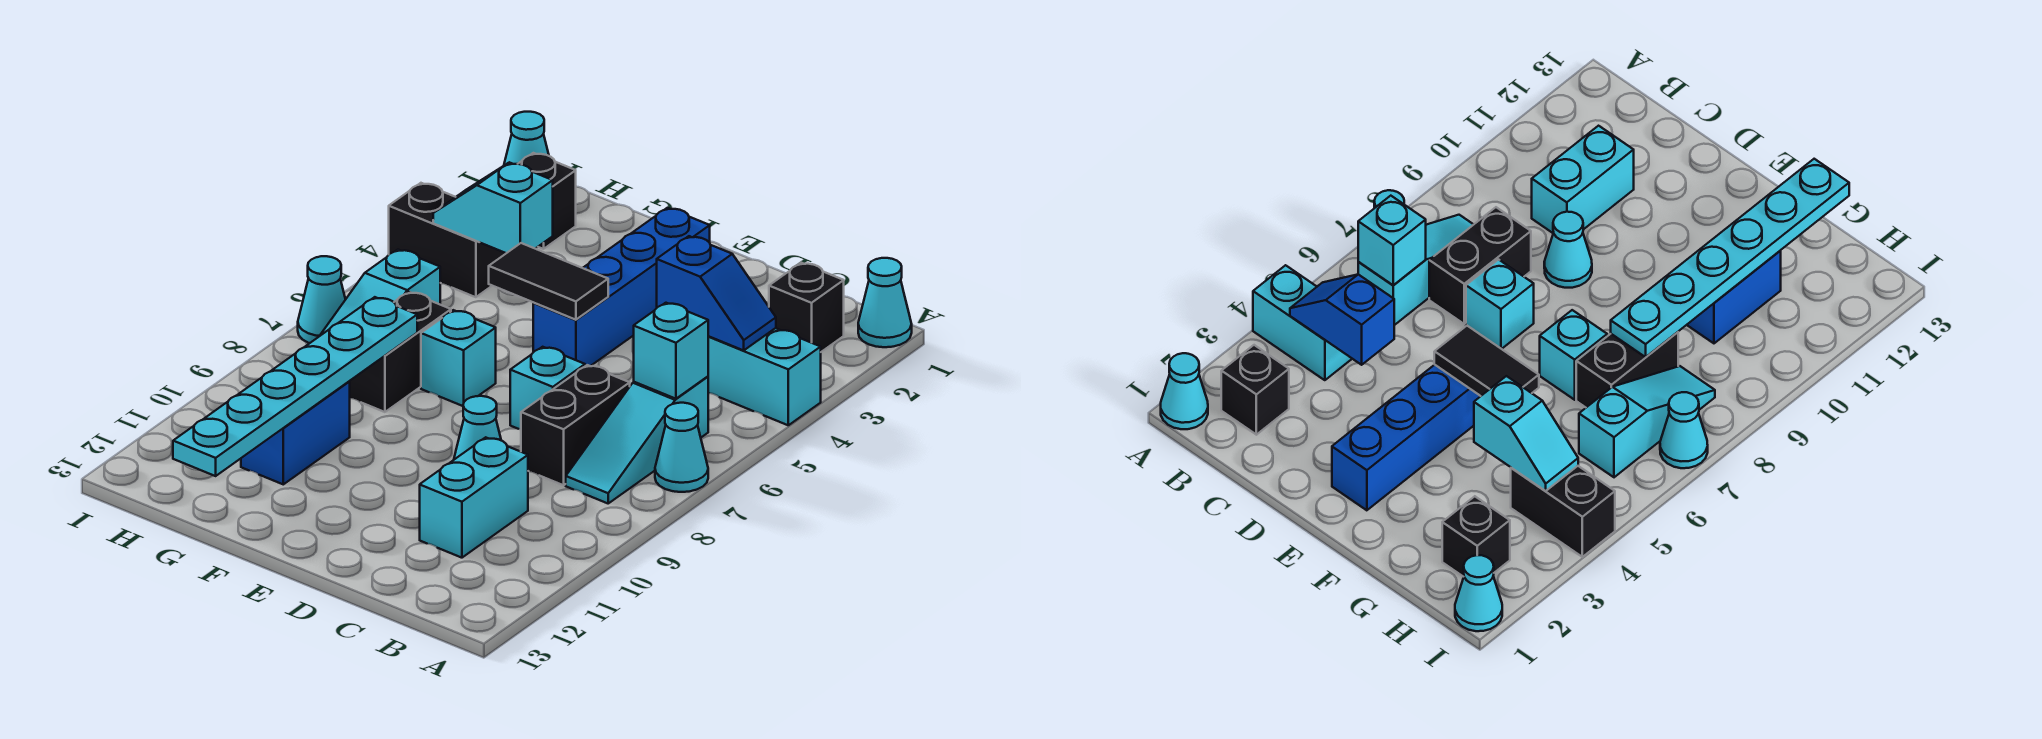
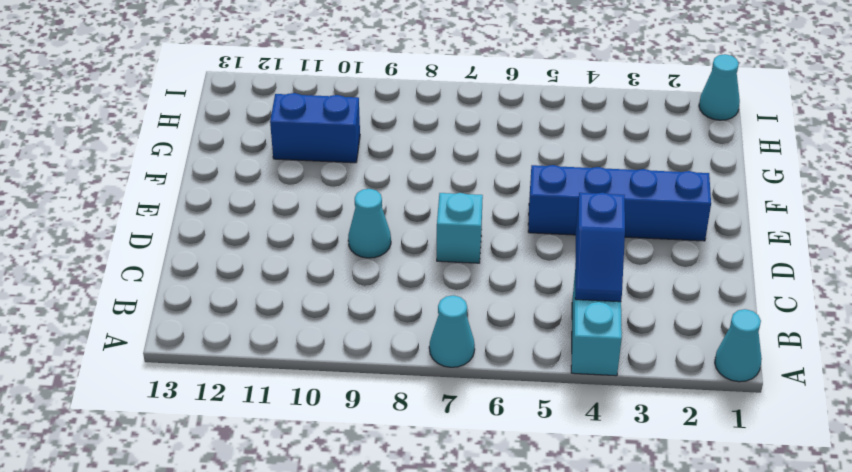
none -> black 1x1 brick [769,263,844,352]
none -> cyan 1x3 slope [566,377,708,503]
none -> black 1x2 brick [521,365,630,485]

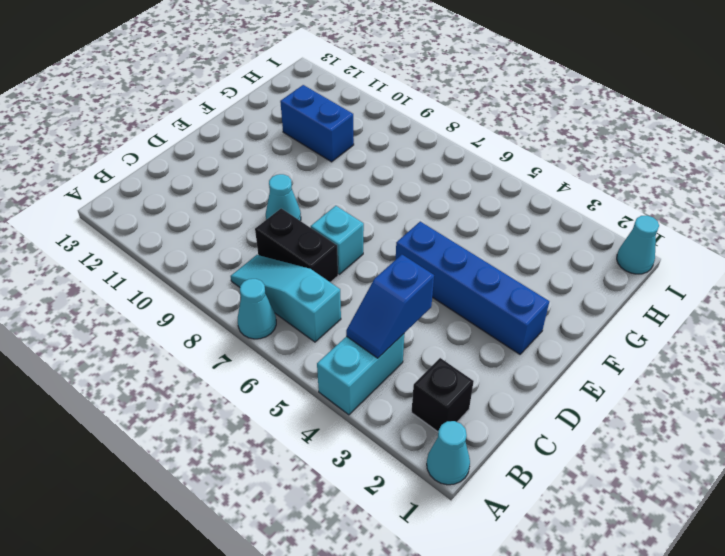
none -> cyan 1x2 brick [420,437,528,558]
none -> cyan 1x1 brick [421,310,496,406]
none -> black 1x2 brick [349,292,451,412]

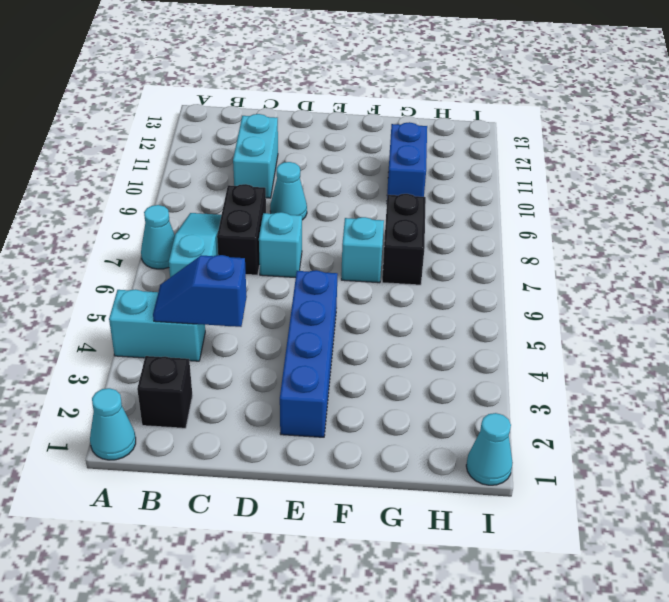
none -> black 1x1 brick [518,153,576,249]
none -> black 1x2 brick [389,183,506,297]
none -> cyan 1x3 slope [320,250,440,336]

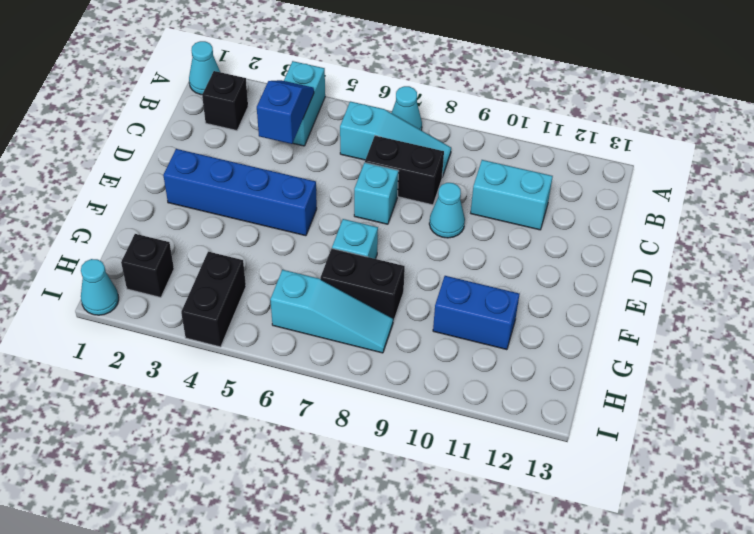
none -> cyan 1x1 cone [298,256,346,343]
none -> cyan 1x1 brick [634,303,708,399]
none -> black 1x2 tile [489,243,608,320]

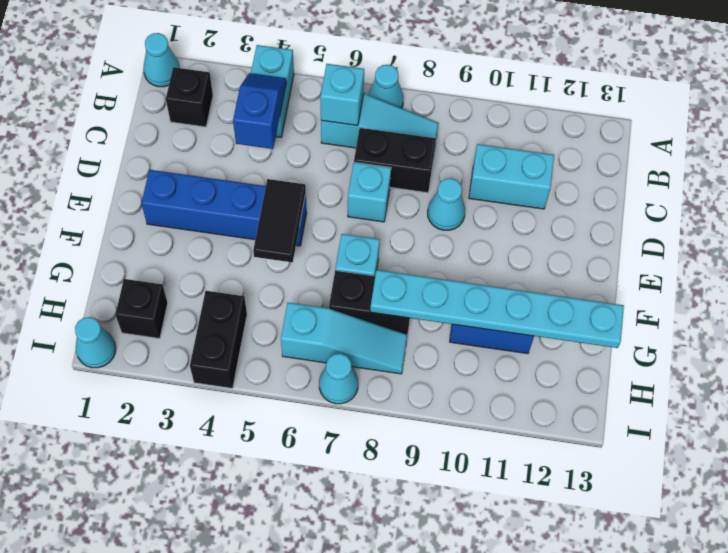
none -> cyan 1x2 slope [433,162,553,253]

